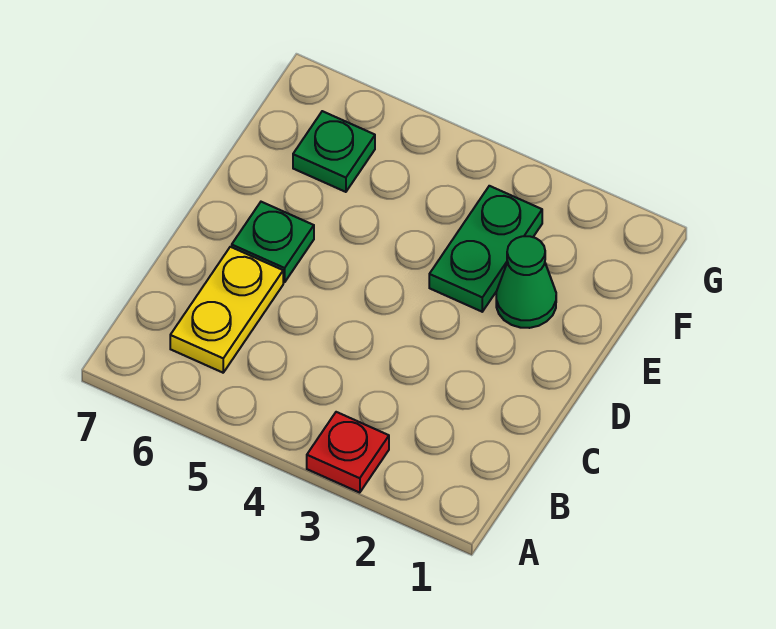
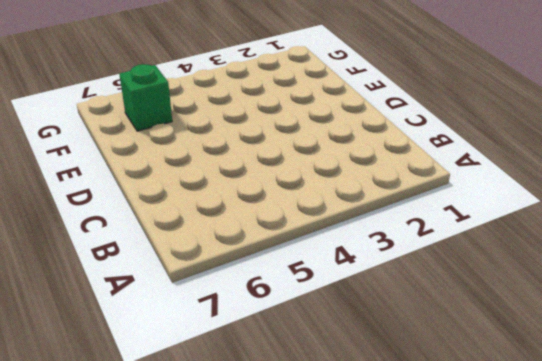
green 1x1 brick [119,64,172,131] -> green 1x1 plate [293,111,375,192]
none -> red 1x1 plate [307,412,389,493]
none -> yellow 1x2 plate [170,247,283,373]

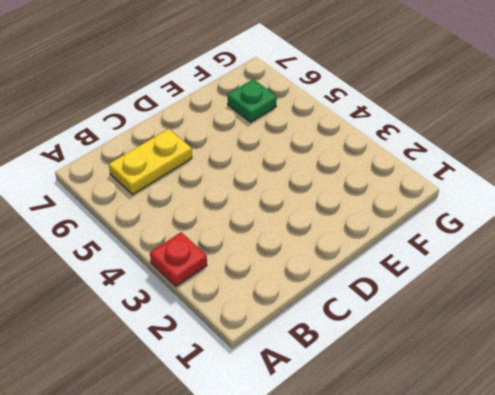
none -> green 1x1 plate [232,202,314,282]
none -> green 1x1 cone [496,236,556,328]

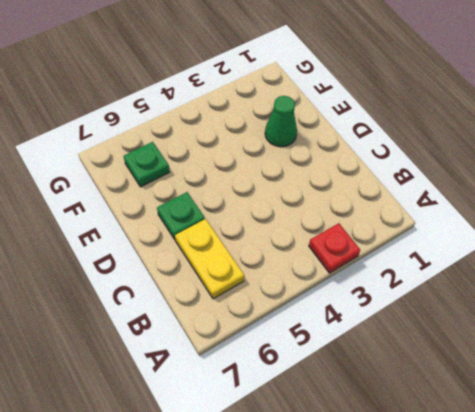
none -> green 1x2 plate [429,186,542,312]

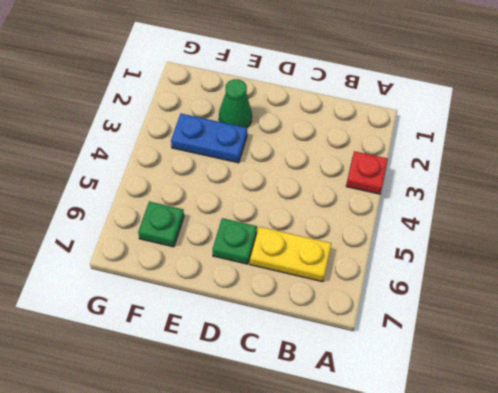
blue 1x2 plate [171,114,247,163] -> green 1x2 plate [429,186,542,312]

